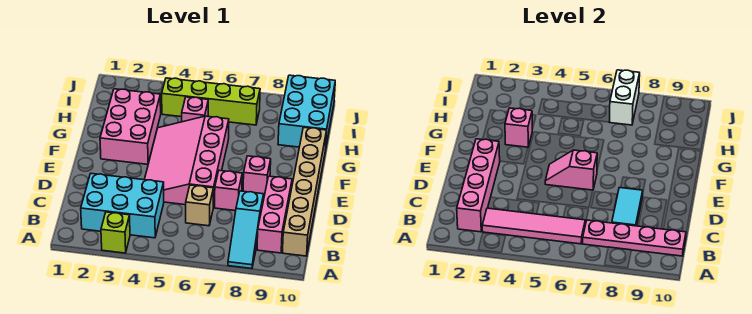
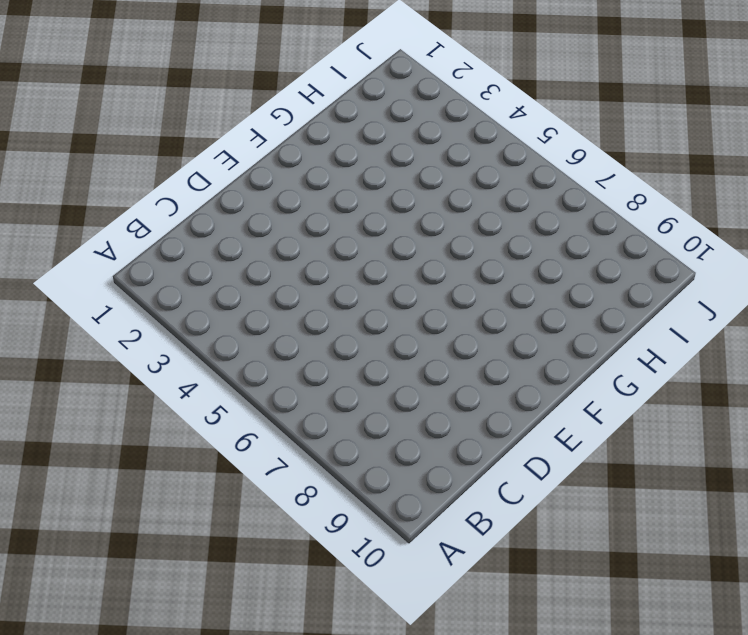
none -> lime 1x1 brick [101,212,130,253]
none -> cyan 1x3 slope [228,191,264,269]
none -> cyan 2x3 brick [81,174,164,238]

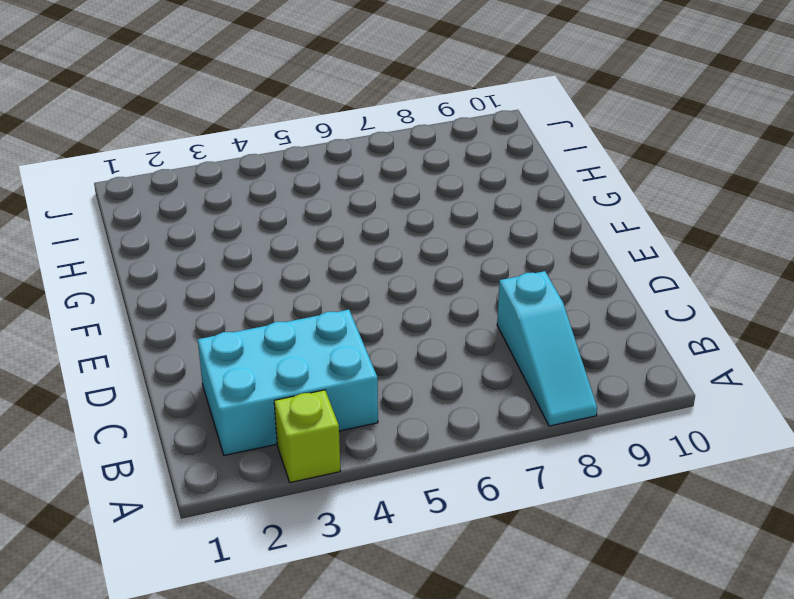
none -> pink 1x3 brick [257,176,292,253]
none -> tan 1x6 brick [282,127,327,256]
none -> tan 1x1 brick [186,185,213,226]

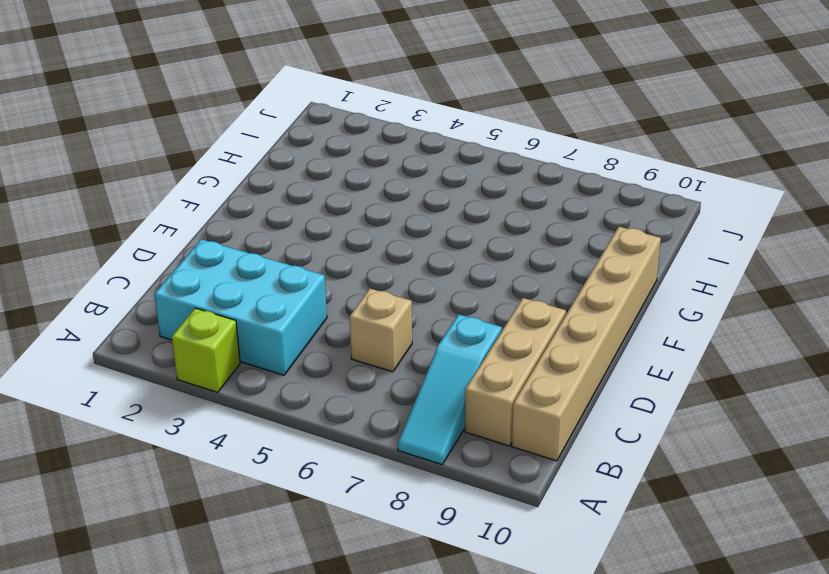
tan 1x3 brick [465,298,566,446] -> pink 1x3 brick [257,176,292,253]
none -> pink 3x4 slope [144,116,229,207]
none -> pink 1x1 brick [215,170,242,211]
none -> pink 1x1 brick [243,156,271,196]

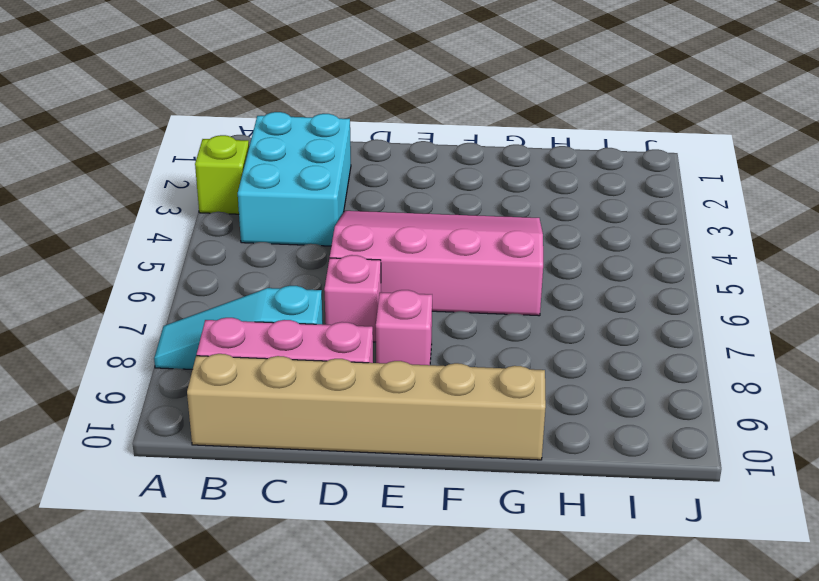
none -> tan 1x1 brick [186,185,213,226]
none -> pink 2x3 brick [100,89,161,164]
none -> pink 1x1 brick [182,97,208,122]

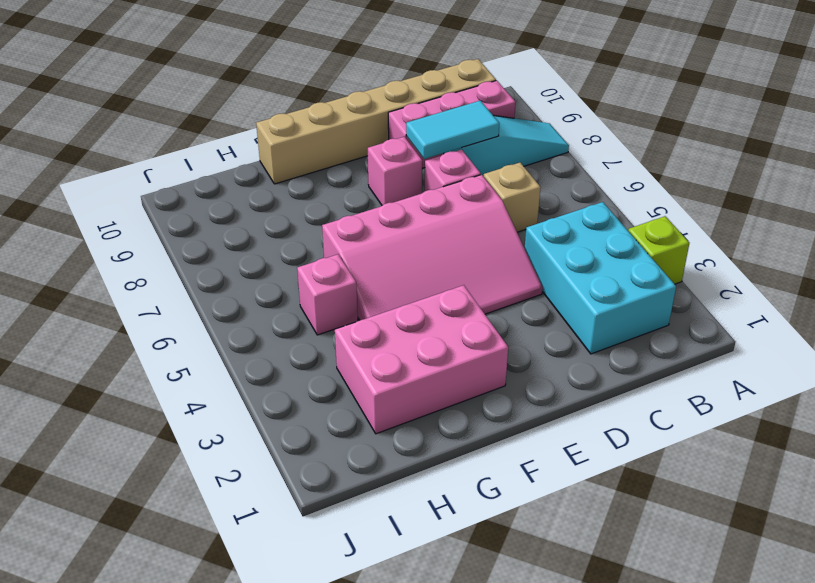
none -> cyan 2x3 brick [278,75,335,150]
none -> lime 1x4 brick [162,78,260,125]
none -> pink 1x4 brick [457,139,500,232]

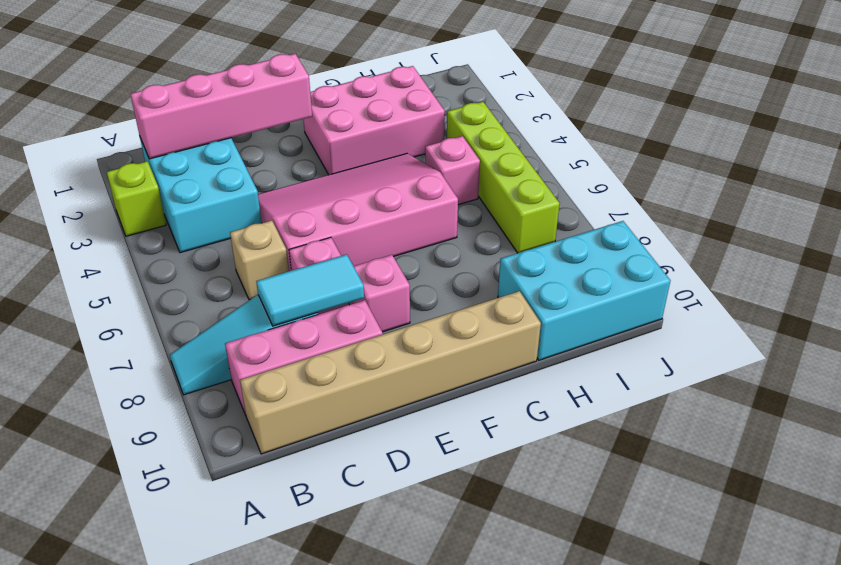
none -> pink 1x4 tile [482,208,586,244]
none -> pink 1x4 plate [583,220,686,256]
none -> pink 1x2 slope [545,150,597,190]

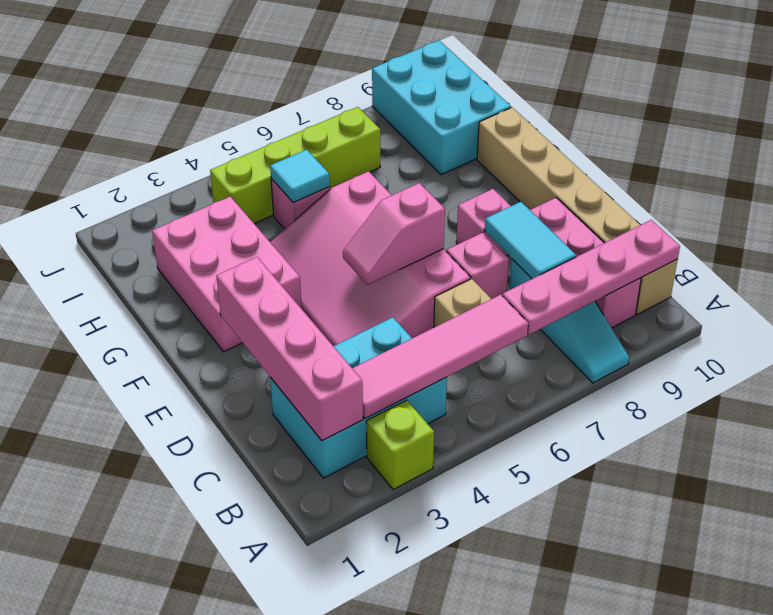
cyan 1x1 tile [270,150,330,202] -> none
none -> pink 1x1 brick [505,108,532,147]
none -> white 1x2 brick [609,70,640,125]

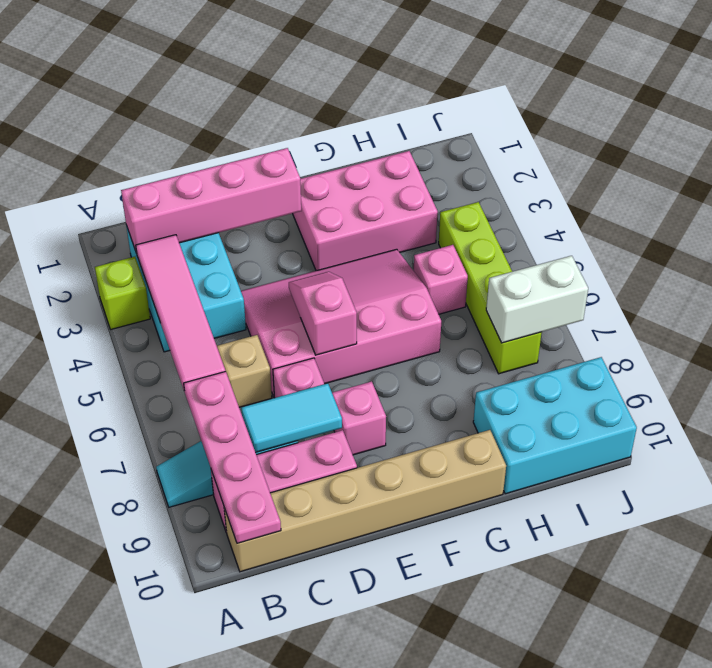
none -> pink 1x1 brick [505,108,532,147]

